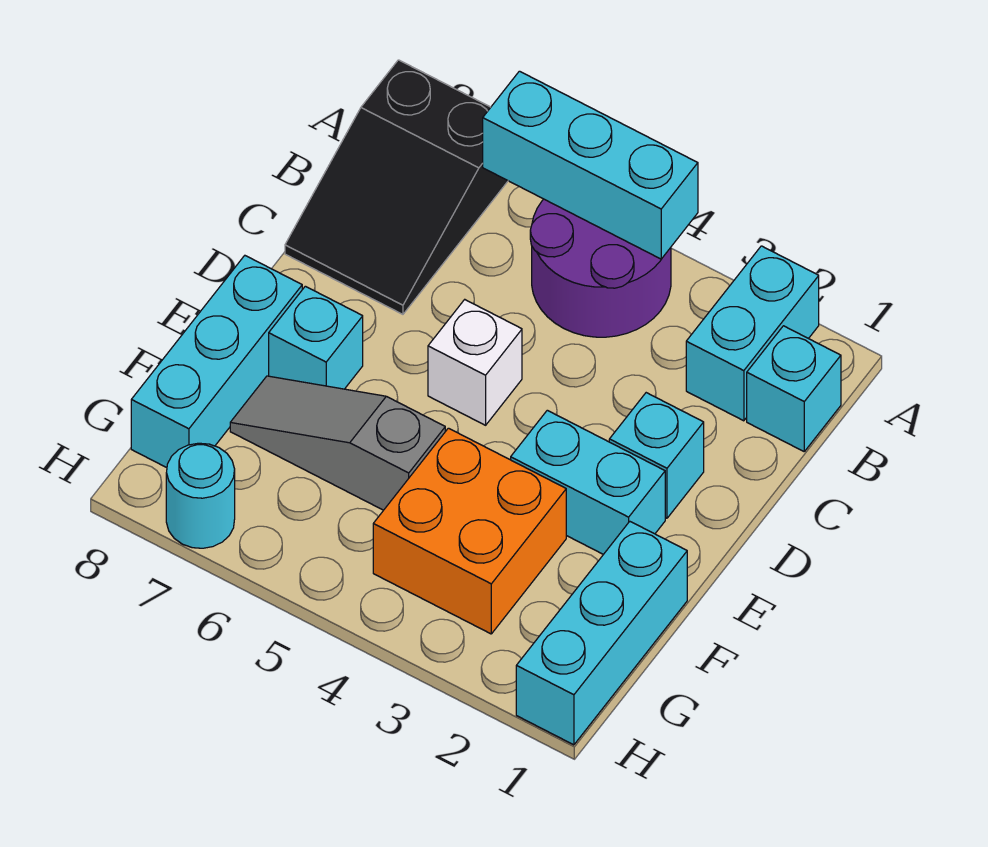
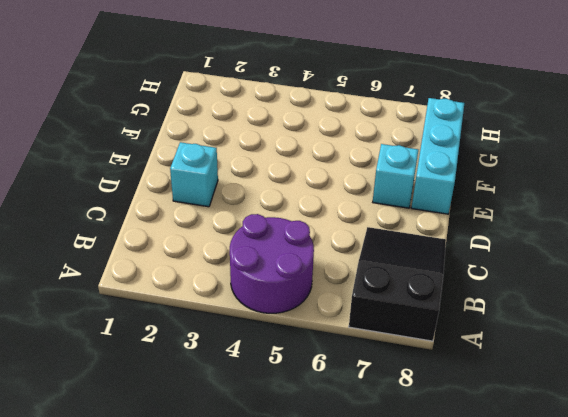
none -> cyan 1x2 brick [686,246,819,421]
none -> cyan 1x1 brick [747,326,841,451]
none -> white 1x1 brick [428,300,522,425]

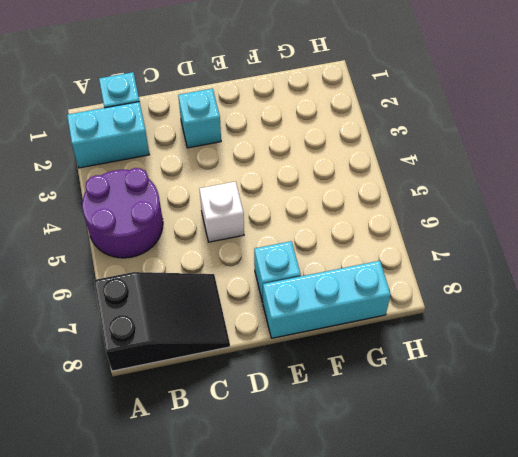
none -> cyan 1x2 brick [511,410,665,554]
none -> cyan 1x3 brick [516,522,687,745]
none -> orange 2x2 brick [373,428,566,634]

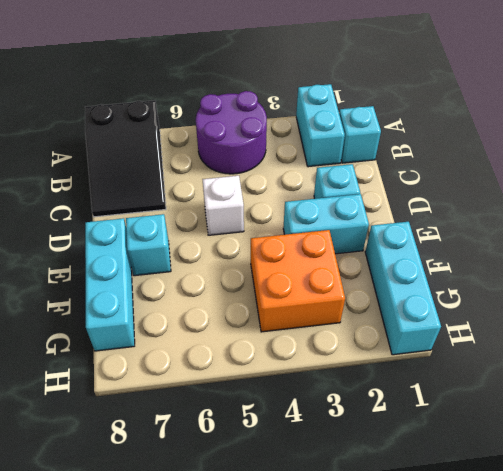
none -> grey 1x3 slope [230,376,445,510]
none -> cyan 1x1 round brick [166,443,235,548]
none -> cyan 1x3 brick [483,71,698,259]

